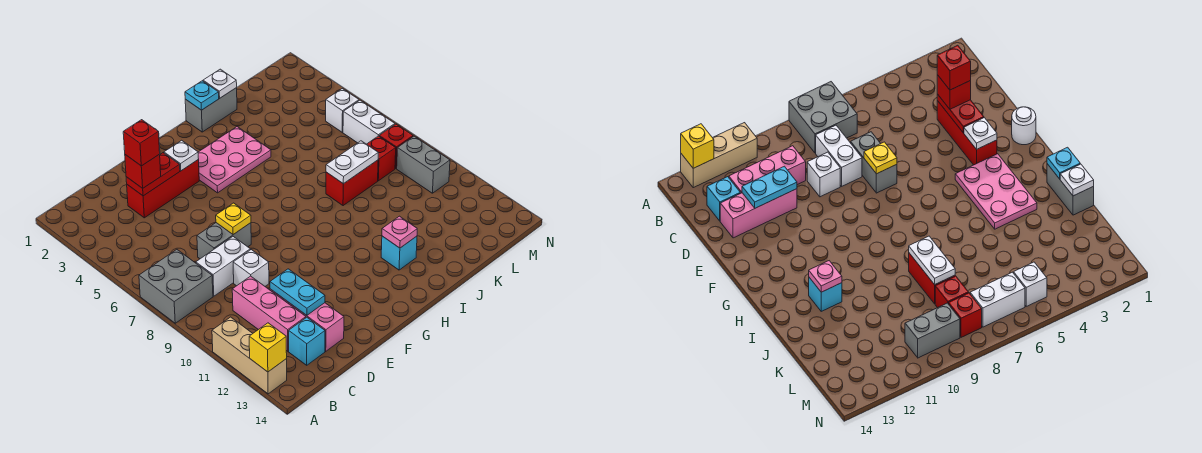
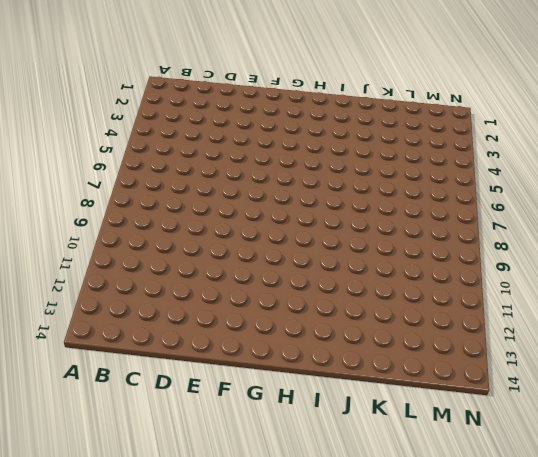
none -> grey 2x2 brick [139,250,213,323]
none -> tan 1x3 brick [212,317,287,394]
none -> white 1x2 brick [196,237,250,296]
none -> pink 1x3 brick [232,276,306,351]

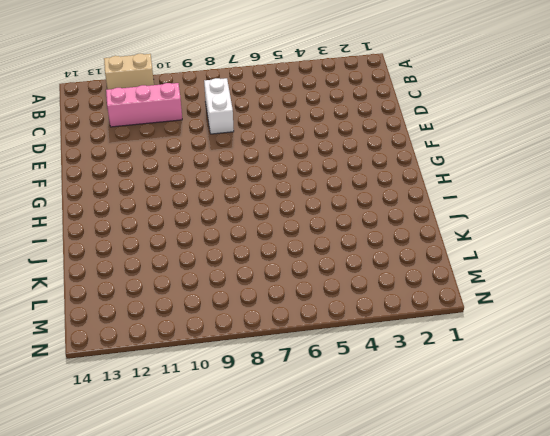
tan 1x2 brick [104,54,154,90] -> tan 1x3 brick [212,317,287,394]
none -> grey 2x2 brick [139,250,213,323]
none -> cyan 1x1 brick [289,317,325,365]
none -> red 1x3 brick [127,159,199,218]
none -> grey 1x2 brick [197,223,251,259]

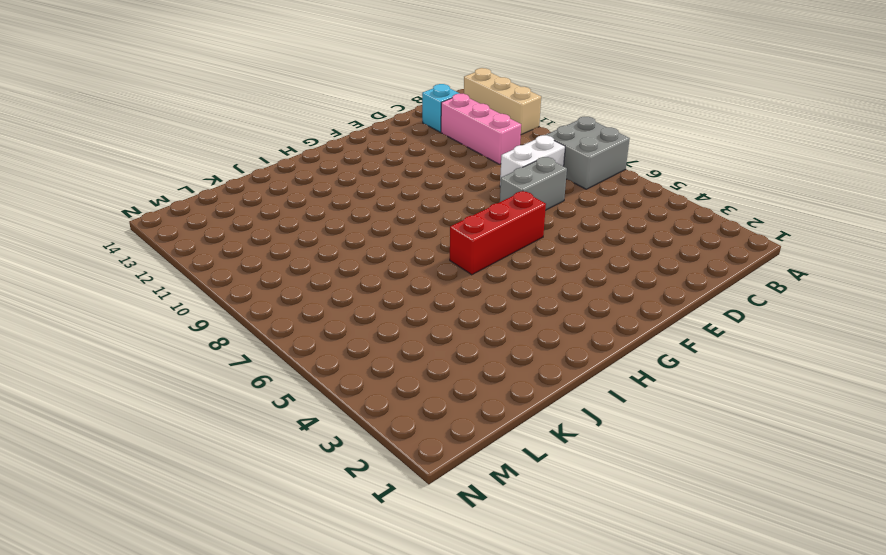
red 1x3 brick [450,191,546,275] -> red 1x3 brick moved to [127,159,199,218]
none -> white 1x1 brick [233,250,269,286]
none -> pink 1x3 brick [270,289,344,351]
none -> white 1x1 round brick [1012,107,1036,145]
none -> pink 2x3 plate [198,127,271,193]

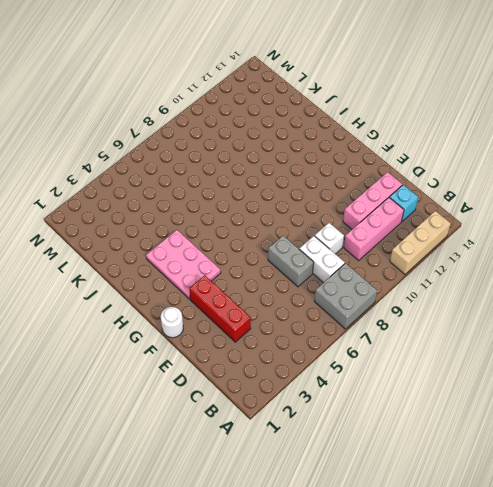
none -> grey 1x2 brick [185,88,237,132]
none -> cyan 1x1 brick [381,236,417,270]
none -> red 1x2 brick [326,160,378,206]
none -> red 1x1 brick [367,136,396,181]

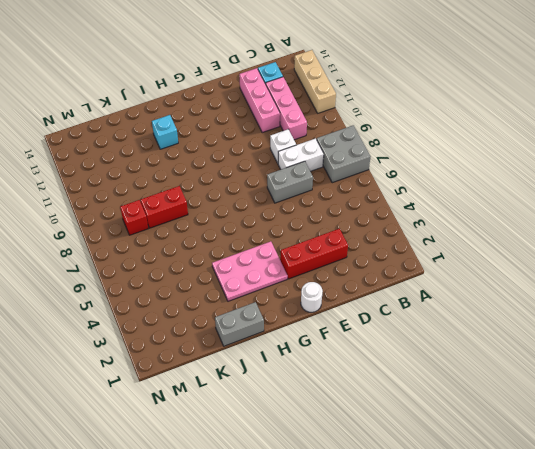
none -> white 1x1 brick [326,89,359,132]
none -> white 1x2 brick [343,100,395,144]
none -> red 1x1 brick [379,124,413,169]
none -> grey 1x2 brick [397,136,450,193]

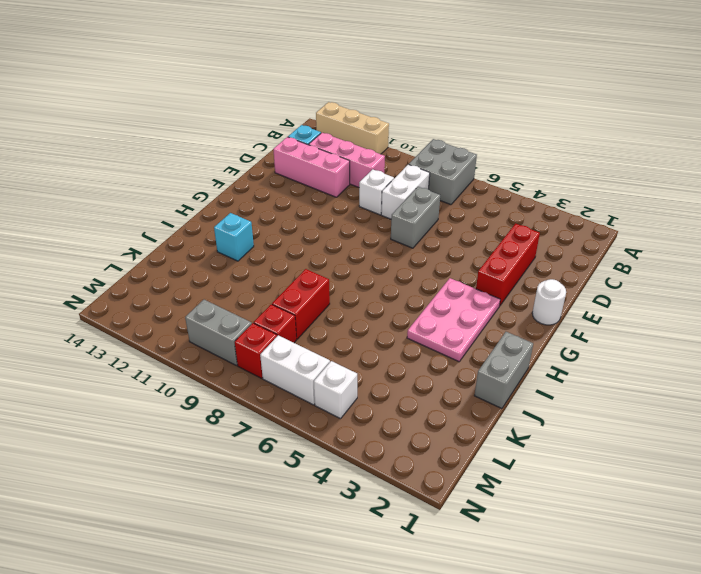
none -> yellow 1x1 brick [249,323,287,372]
none -> red 1x2 plate [126,153,180,196]
none -> cyan 1x2 plate [270,269,325,315]
none -> yellow 1x1 plate [216,203,251,235]

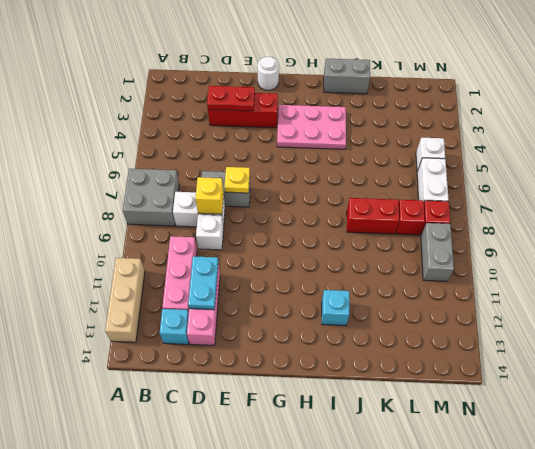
yellow 1x1 brick [195,177,224,214] -> yellow 1x1 brick moved to [249,323,287,372]
none -> white 1x1 plate [164,140,198,171]
none -> cyan 1x1 plate [185,81,219,110]
none -> pink 1x1 plate [382,216,417,248]
none -> white 1x1 plate [203,69,237,98]

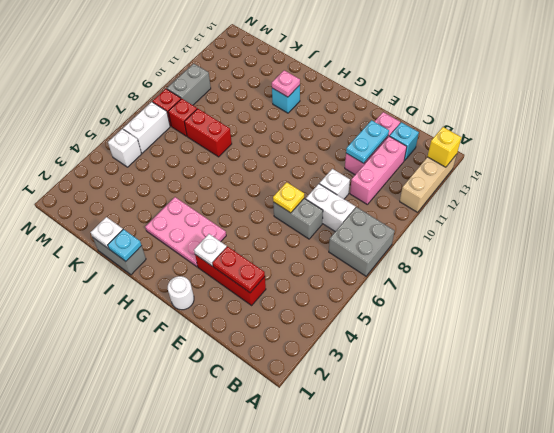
none -> white 1x2 plate [326,141,378,184]
none -> red 1x1 brick [125,154,161,188]
none -> red 1x1 brick [123,120,160,166]

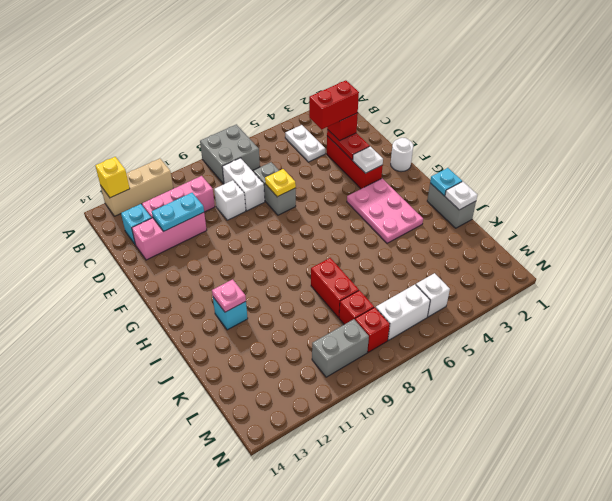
white 1x2 plate [285,125,325,162] -> white 1x2 plate moved to [326,141,378,184]
red 1x2 brick [309,80,359,129] -> red 1x1 brick [123,120,160,166]

